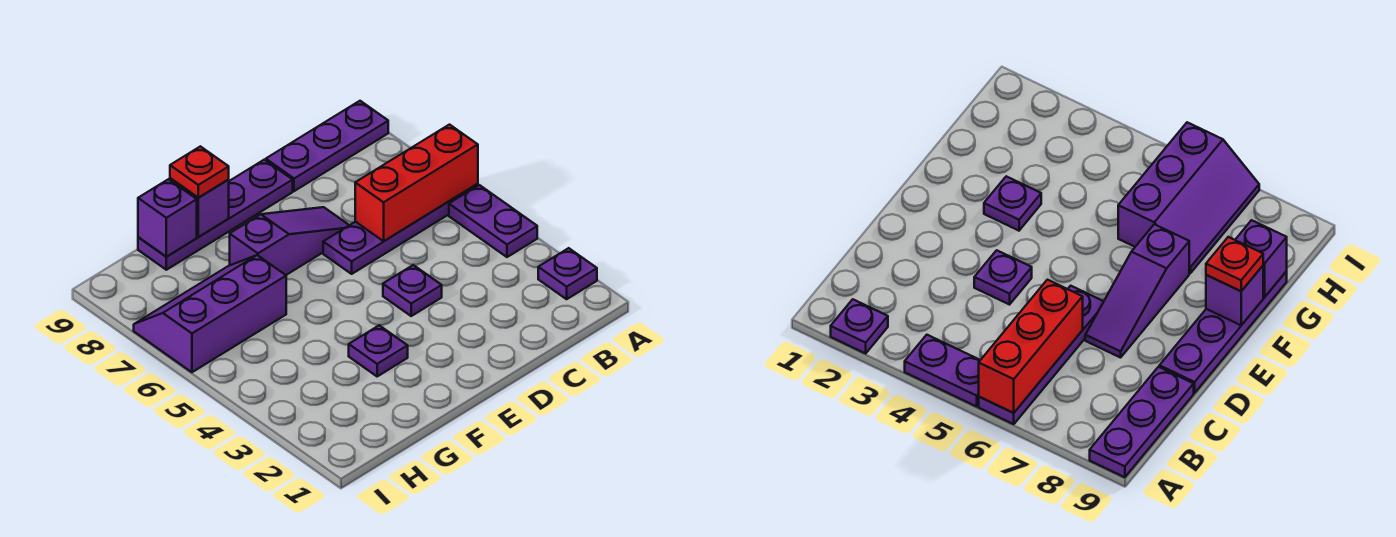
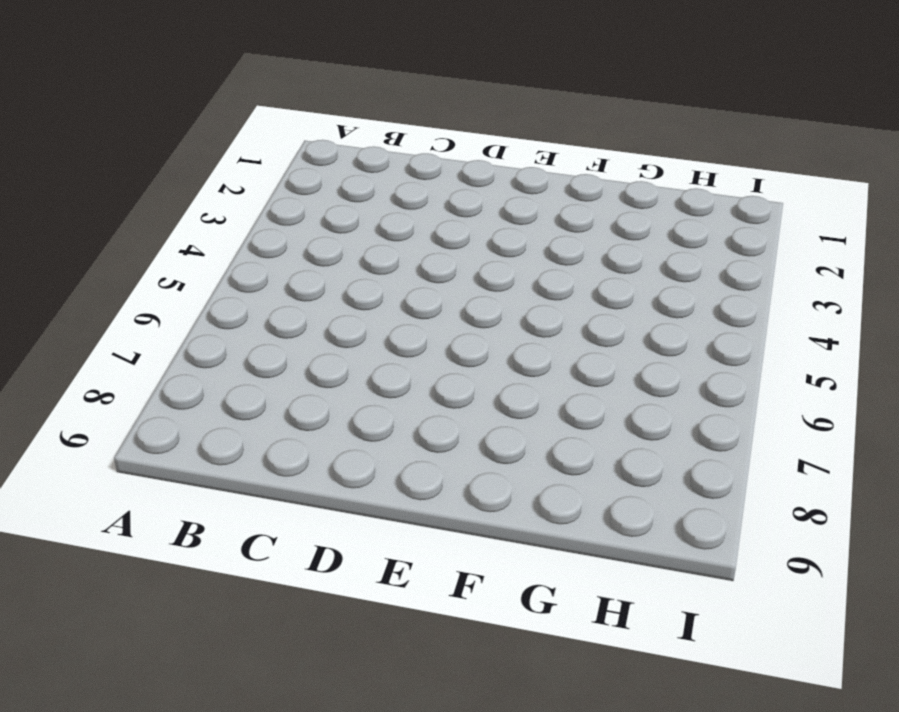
none -> purple 1x1 plate [538,248,597,299]
none -> purple 1x2 plate [449,185,537,257]
none -> purple 1x4 plate [323,184,478,274]

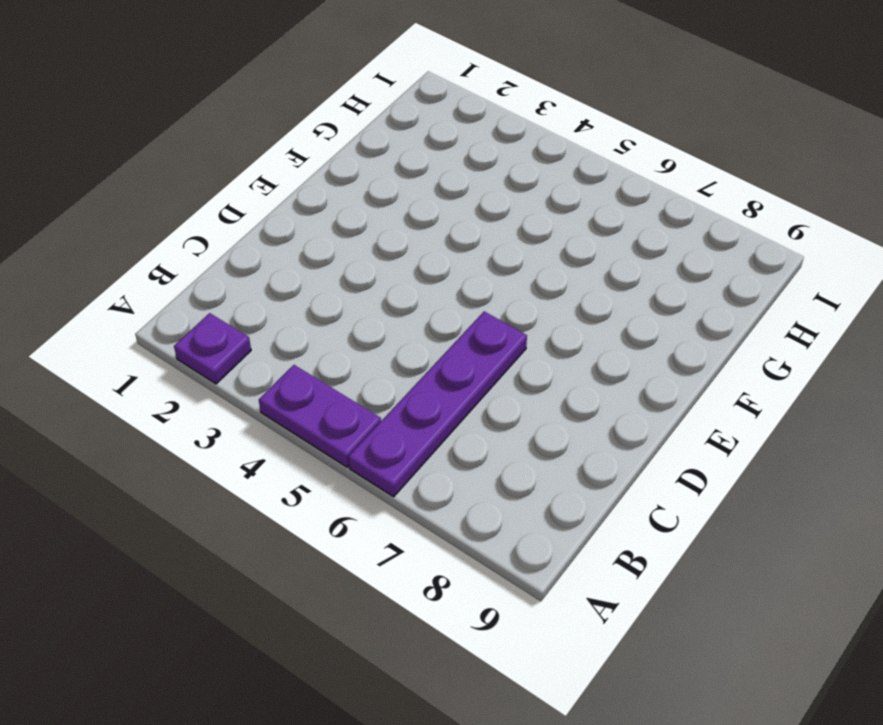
none -> purple 1x3 plate [266,101,388,191]
none -> purple 1x1 plate [383,265,442,316]
none -> purple 1x3 slope [230,207,349,275]

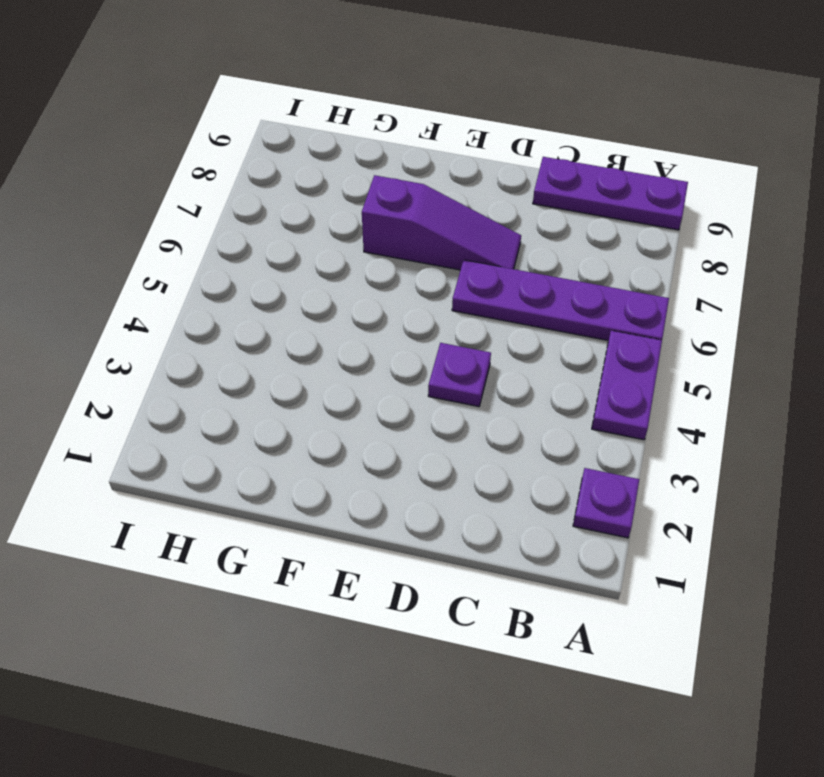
none -> purple 1x4 plate [138,160,293,270]
none -> purple 1x1 plate [349,325,408,376]
none -> purple 2x3 slope [134,255,286,372]

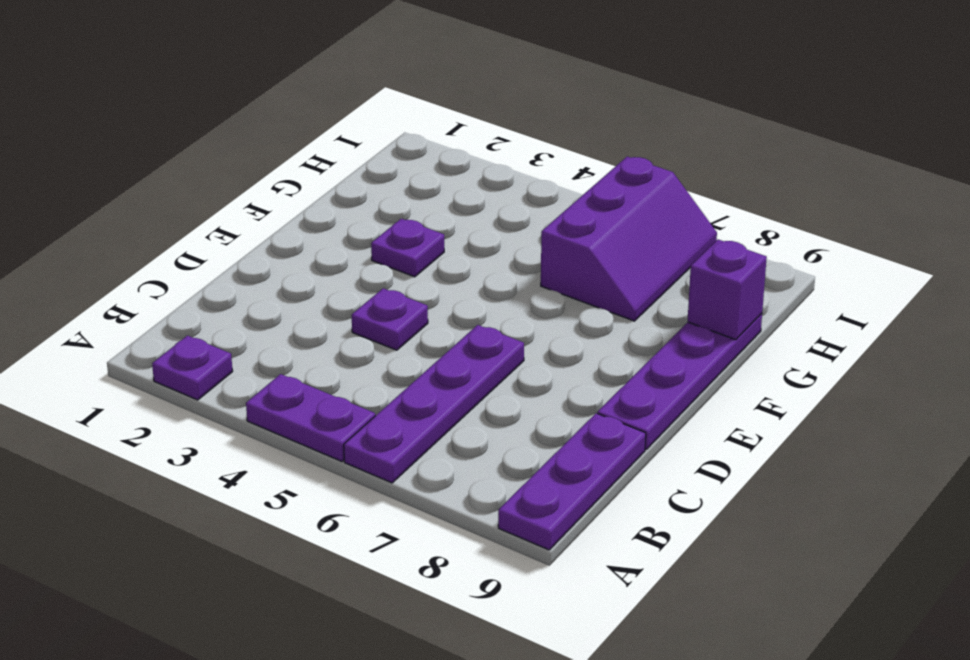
none -> purple 1x3 slope [230,207,349,275]
none -> red 1x3 brick [355,125,478,241]
none -> purple 1x1 brick [170,178,229,237]

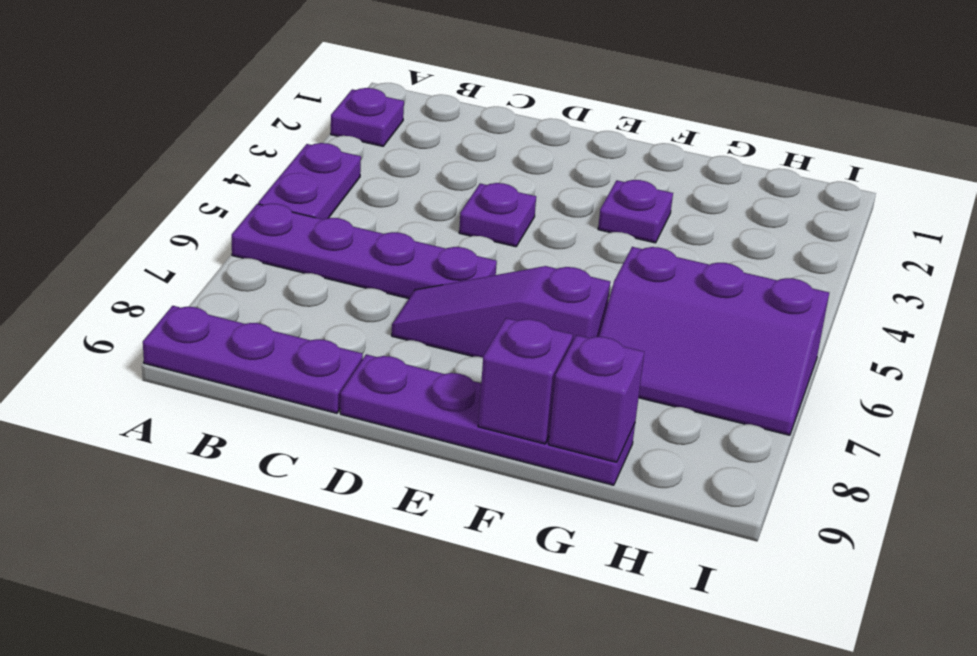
none -> red 1x3 brick [355,125,478,241]
none -> red 1x1 plate [170,146,229,198]

